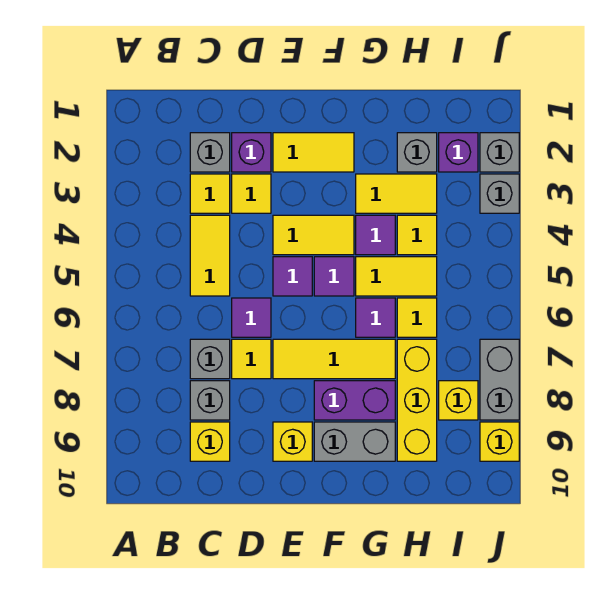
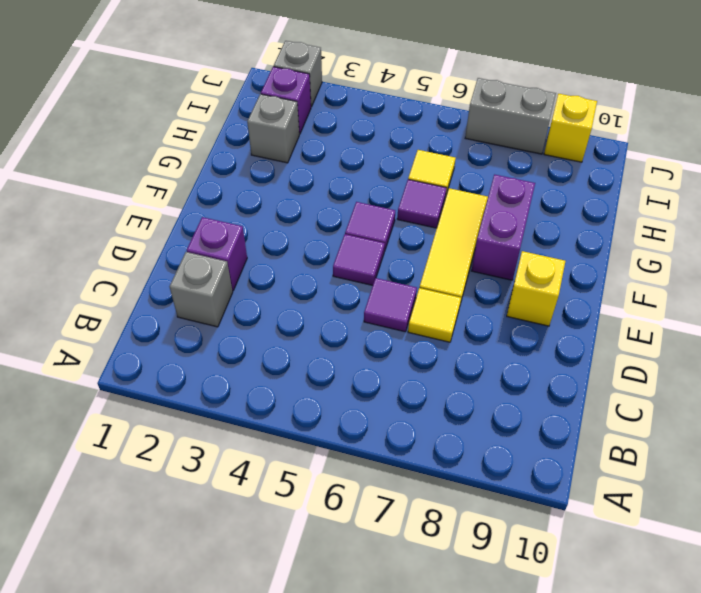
none -> yellow 1x1 tile [190,174,230,213]
none -> yellow 1x2 tile [190,215,230,296]
none -> grey 1x1 brick [190,339,230,379]
none -> grey 1x1 brick [190,381,230,420]

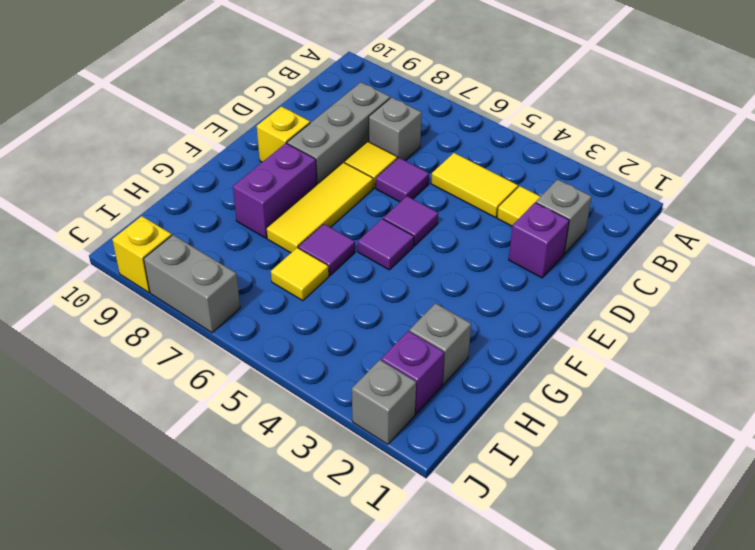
grey 1x3 brick [287,82,390,184] -> grey 1x1 brick [190,381,230,420]
none -> yellow 1x1 brick [190,422,230,461]
none -> yellow 1x1 tile [232,174,271,213]
none -> yellow 1x2 tile [273,133,354,172]
none -> yellow 1x2 tile [273,215,354,255]

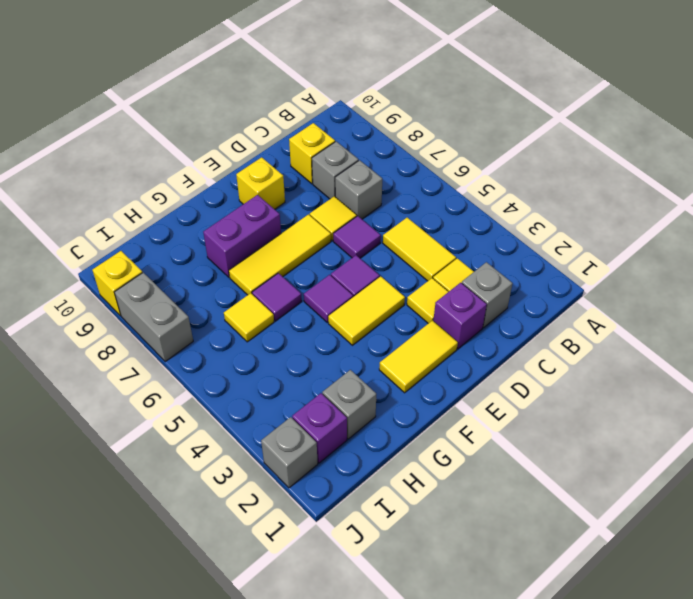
none -> grey 1x2 brick [314,422,395,461]
none -> yellow 1x2 tile [356,174,437,213]
none -> purple 1x1 tile [356,215,395,255]
none -> yellow 1x2 tile [356,257,437,296]

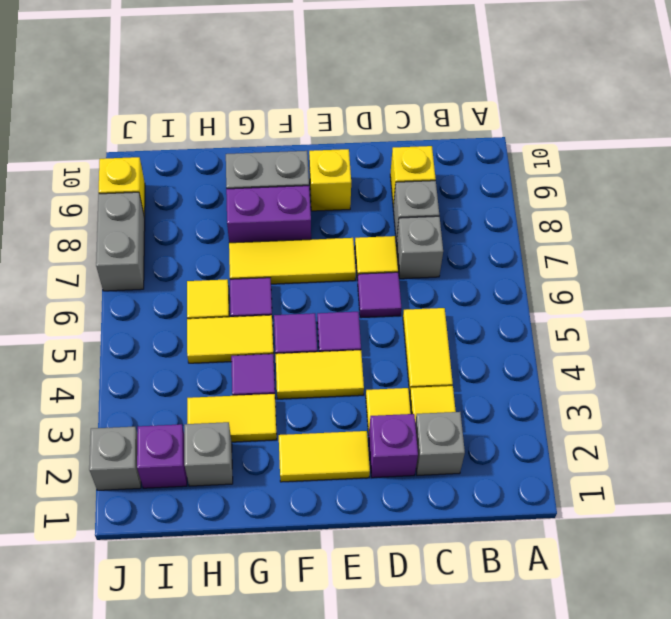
none -> yellow 1x1 tile [397,215,437,255]
none -> yellow 1x3 brick [397,339,437,461]
none -> yellow 1x1 brick [439,381,478,420]
none -> grey 1x1 brick [480,174,519,213]

